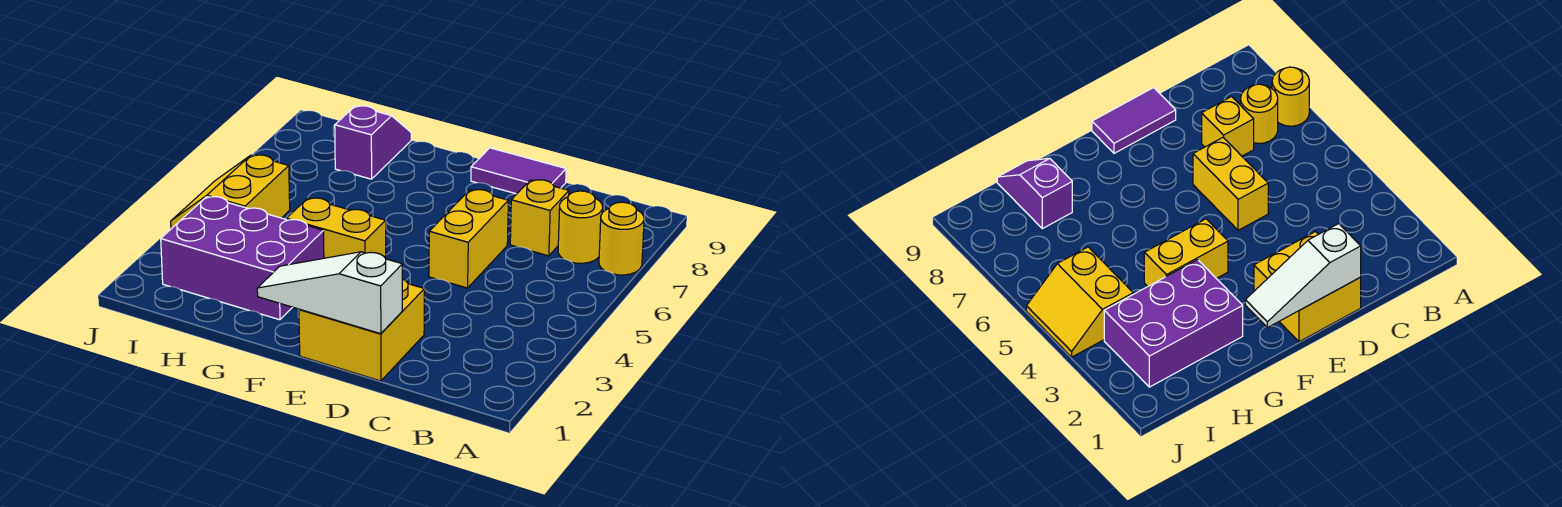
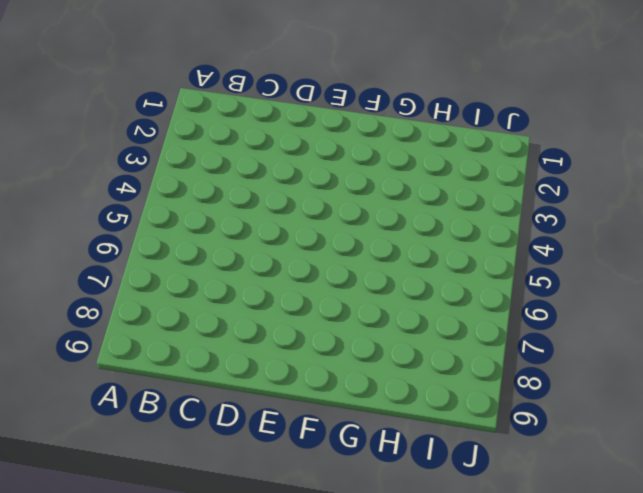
none -> yellow 1x1 round brick [599,202,644,275]
none -> yellow 1x1 round brick [558,191,603,263]

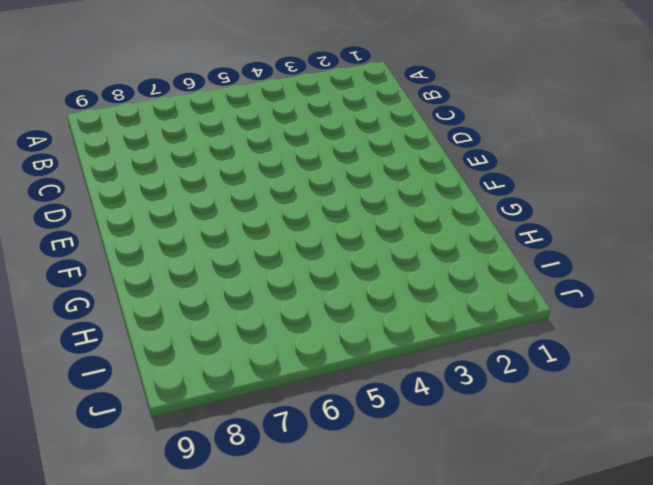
none -> yellow 1x1 round brick [599,202,644,275]
none -> yellow 1x1 round brick [558,191,603,263]

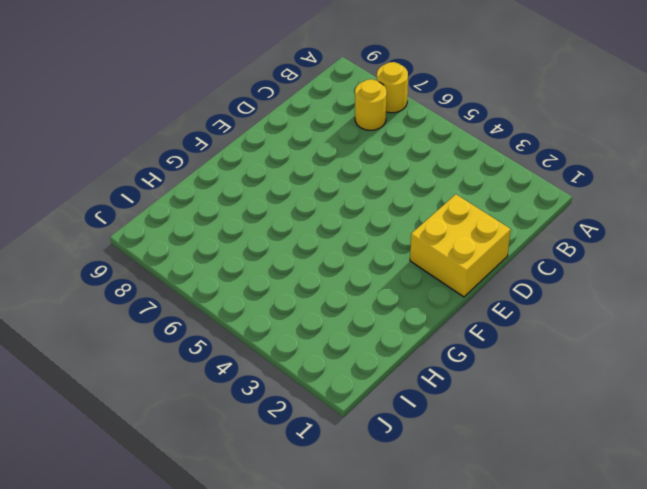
none -> yellow 1x1 brick [510,180,569,256]
none -> yellow 1x2 brick [429,190,508,288]

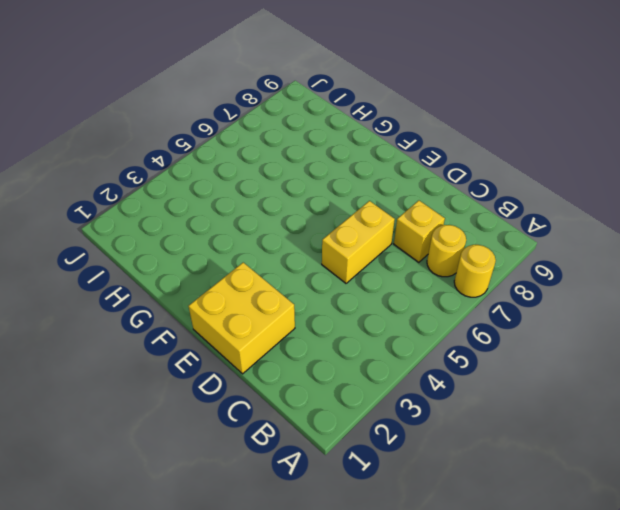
none -> purple 1x2 tile [471,148,566,194]
none -> yellow 1x2 brick [287,198,386,258]

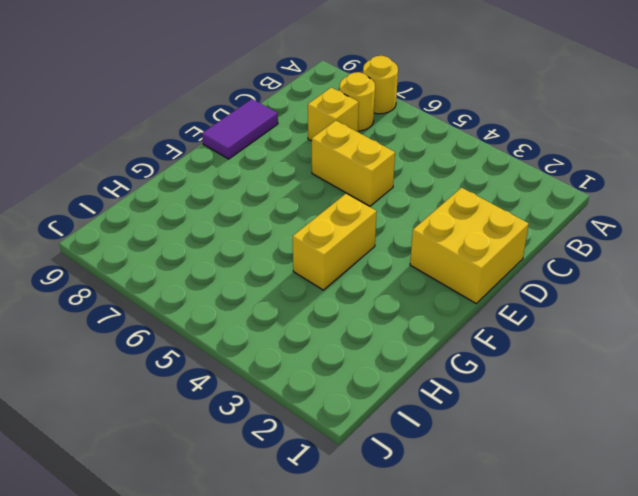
none -> purple 2x3 brick [161,197,324,320]
none -> purple 1x2 slope [335,106,411,179]

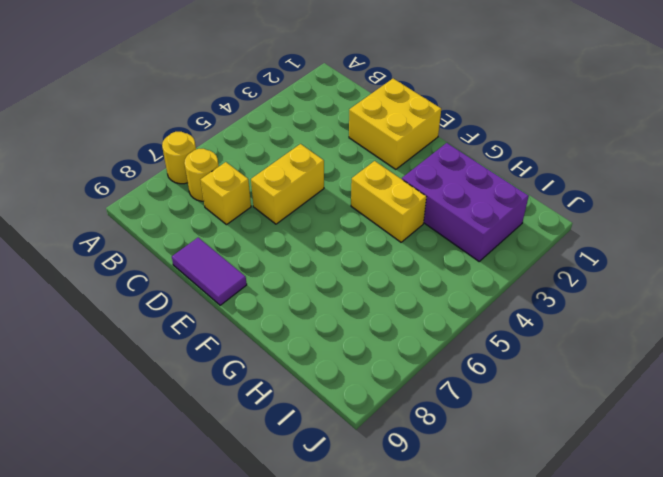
none -> purple 1x2 slope [335,106,411,179]
none -> yellow 2x2 slope [171,155,290,229]

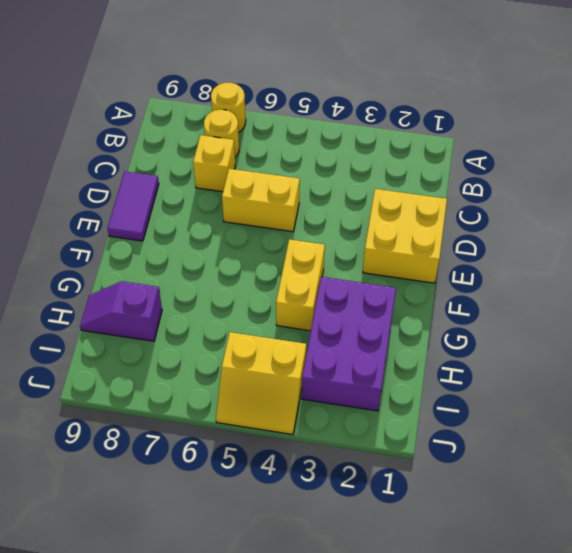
none -> white 1x3 slope [257,252,402,334]

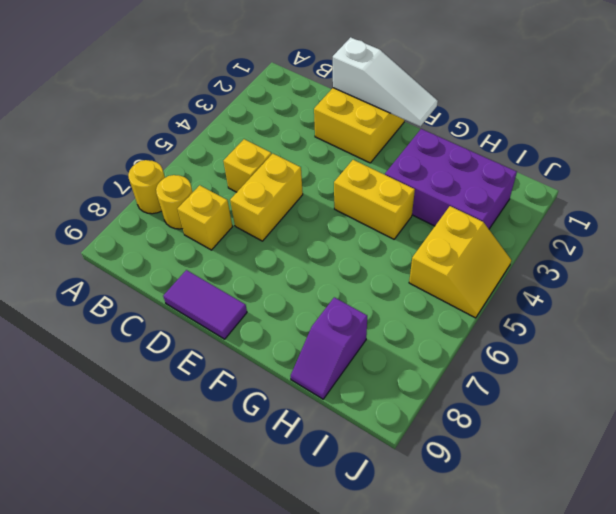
yellow 1x1 brick [224,139,272,192] -> none

